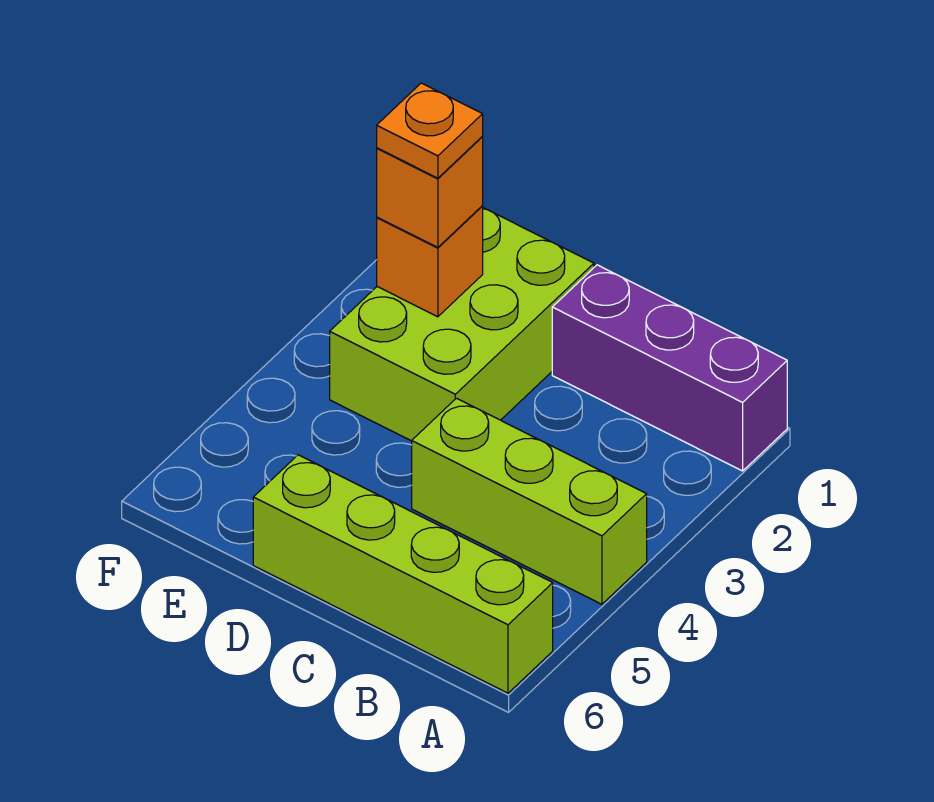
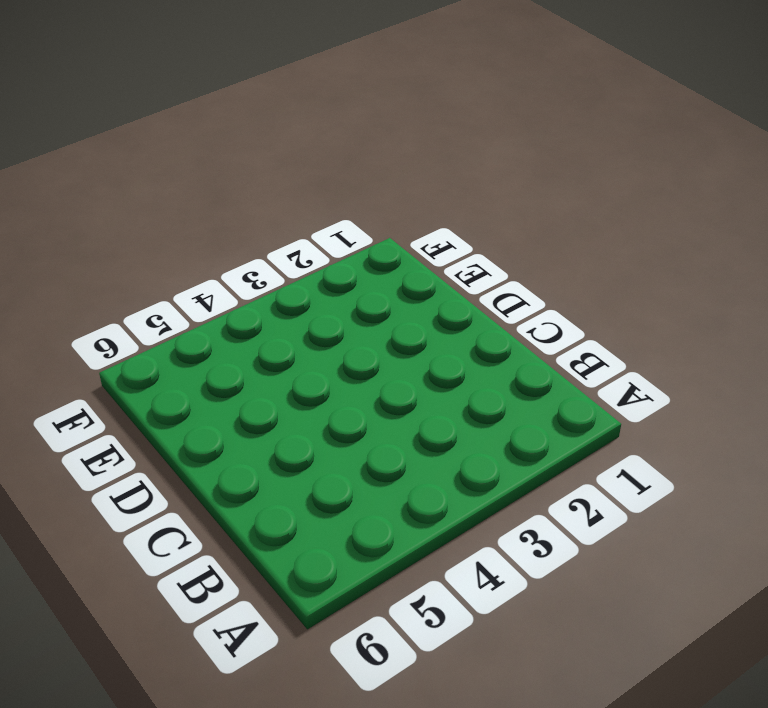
none -> purple 1x3 brick [552,265,787,471]
none -> lime 1x3 brick [412,398,647,604]

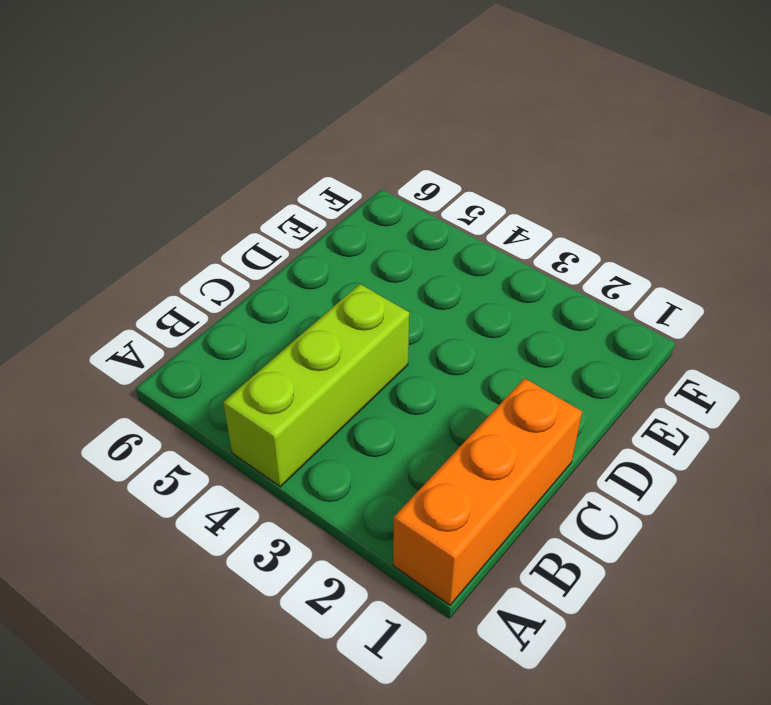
orange 1x3 brick [393,378,582,605] -> purple 1x3 brick [552,265,787,471]
none -> lime 1x4 brick [253,455,553,693]
none -> lime 2x3 brick [330,208,594,441]

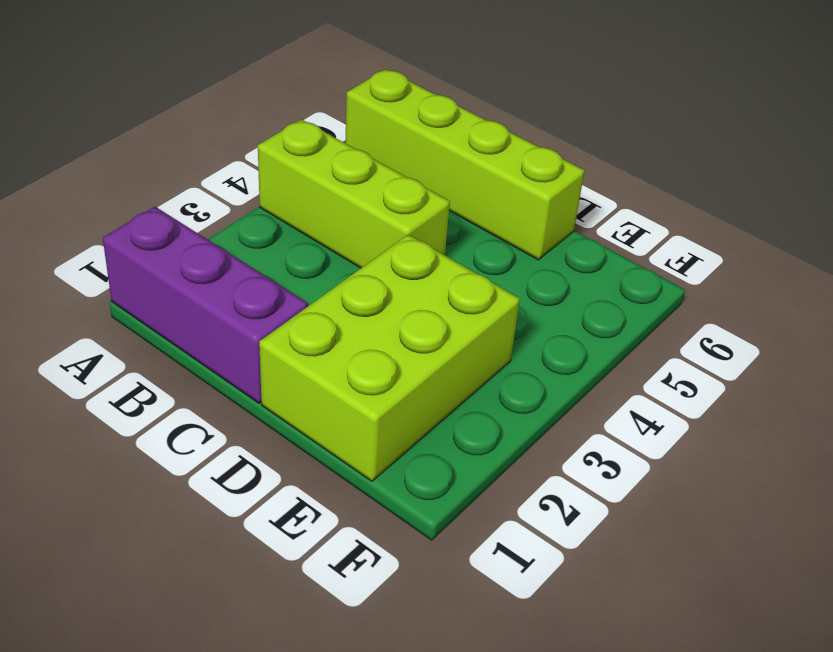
none -> orange 1x1 brick [377,206,483,317]
none -> orange 1x1 brick [377,137,483,247]

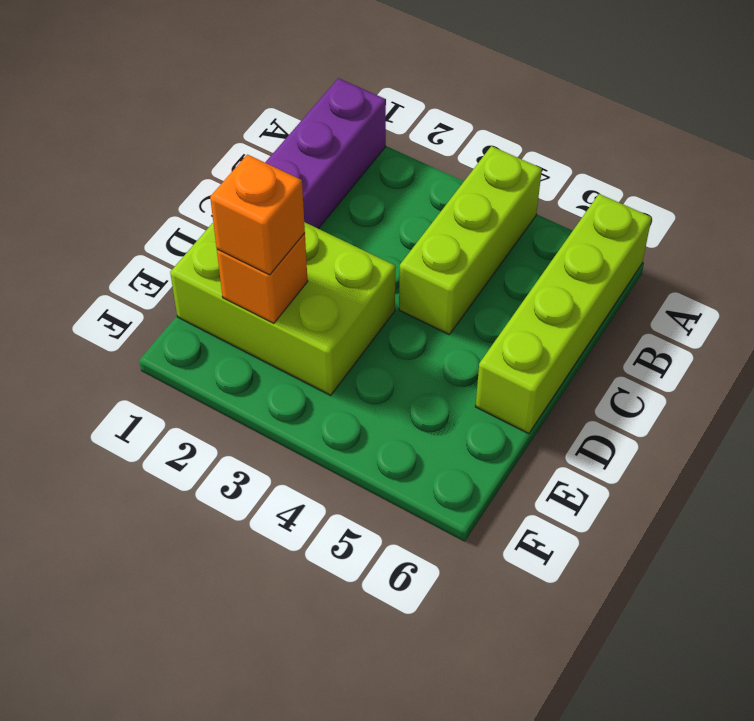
none -> orange 1x1 plate [377,83,483,178]

